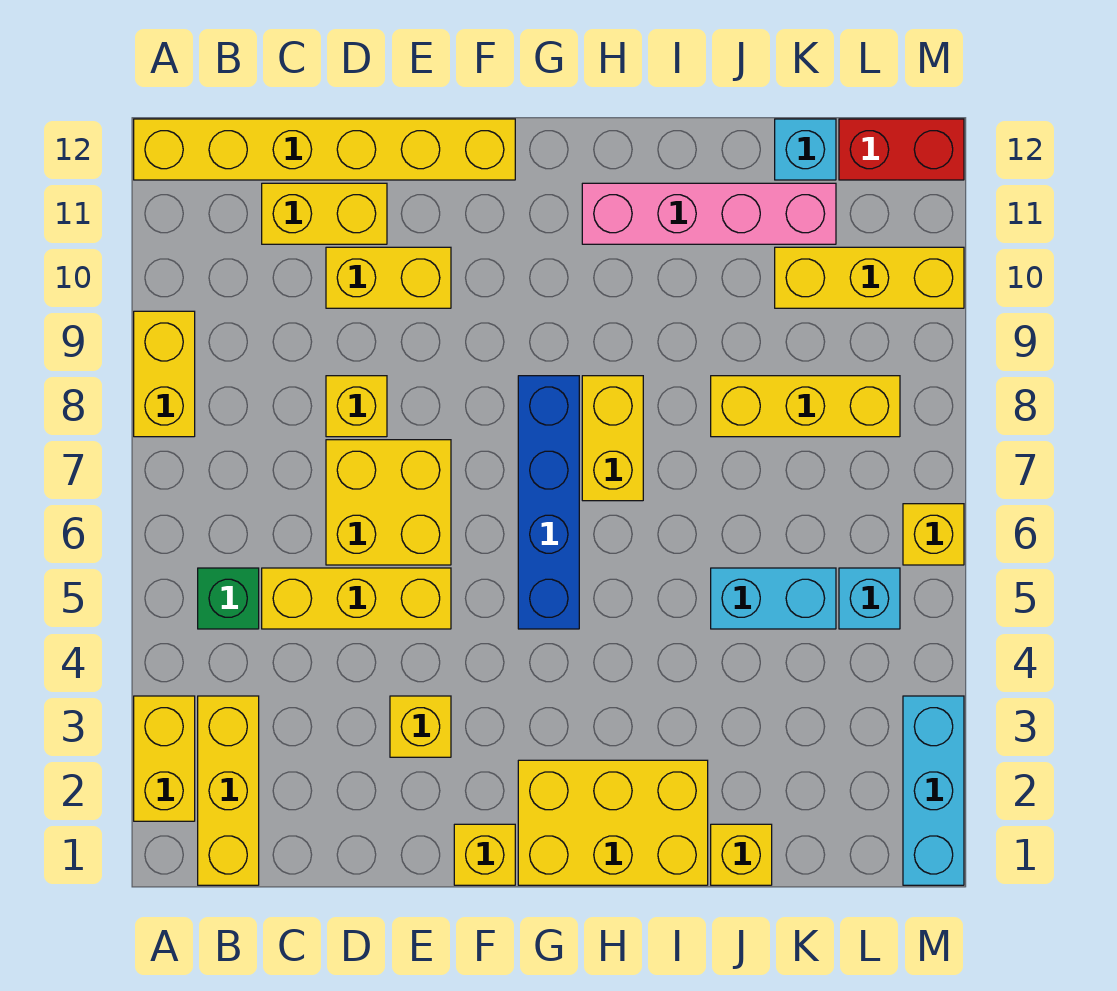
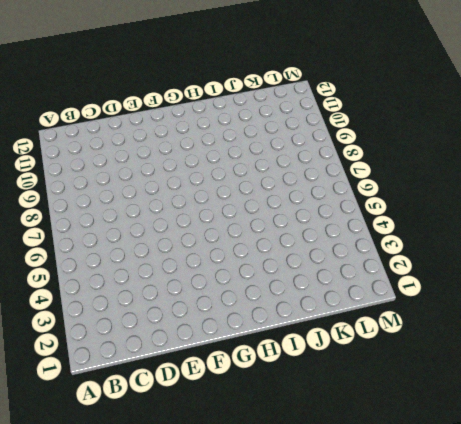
none -> yellow 1x2 brick [134,696,195,821]
none -> yellow 1x2 brick [134,311,195,437]
none -> yellow 1x6 brick [134,119,515,180]

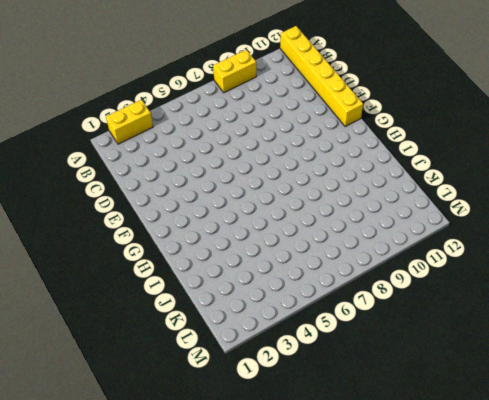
none -> yellow 1x3 brick [198,696,259,885]
none -> green 1x1 brick [198,568,259,629]
none -> yellow 1x3 brick [262,568,451,629]

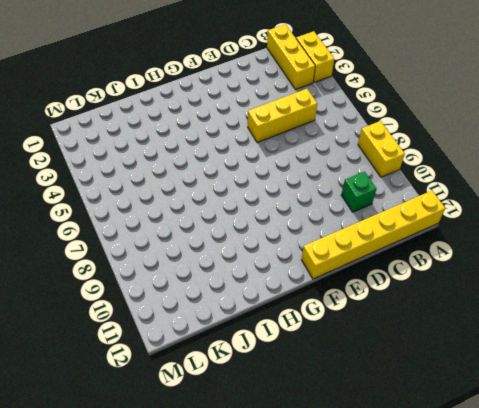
green 1x1 brick [341,172,377,212] -> green 1x1 brick moved to [198,568,259,629]
none -> yellow 1x2 brick [262,183,387,244]
none -> yellow 2x2 brick [326,440,451,565]
none -> yellow 1x1 brick [326,376,387,437]

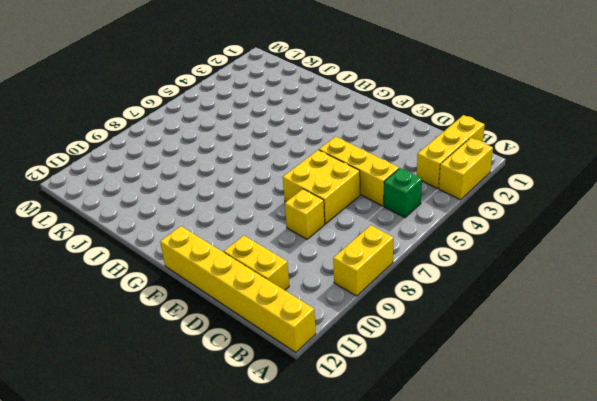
none -> yellow 1x2 brick [326,247,451,308]
none -> yellow 1x1 brick [390,696,451,757]
none -> yellow 1x1 brick [454,824,515,885]

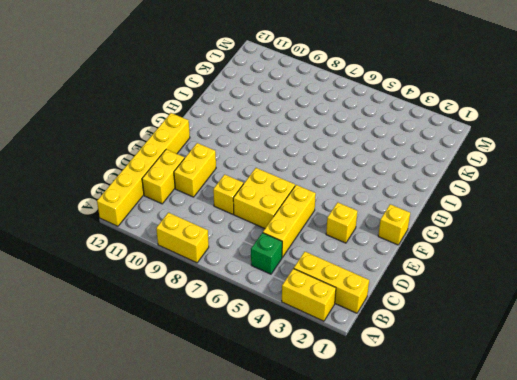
none -> yellow 2x3 brick [518,760,708,885]
none -> blue 1x4 brick [518,376,579,629]
none -> yellow 1x2 brick [582,376,643,501]

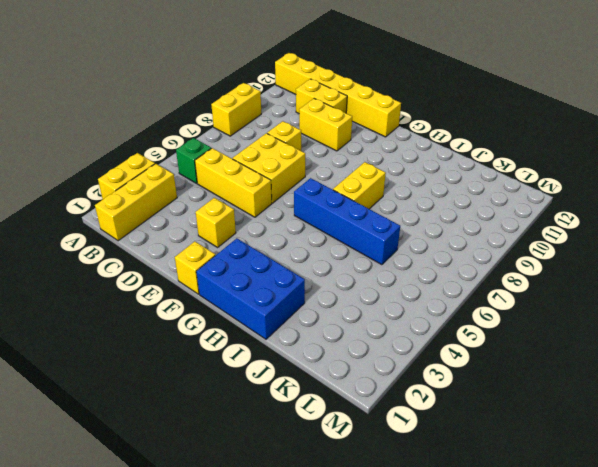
blue 2x3 brick [196,238,305,339] -> yellow 2x3 brick [518,760,708,885]
blue 1x4 brick [294,178,400,265] -> blue 1x4 brick turned to [518,376,579,629]
none -> pink 1x4 brick [582,183,836,244]
none -> yellow 1x1 brick [711,824,772,885]
none -> cyan 1x2 brick [711,568,836,629]

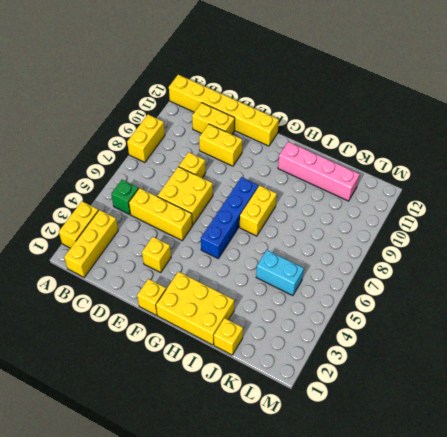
none -> yellow 1x3 brick [711,376,900,437]
none -> yellow 1x3 brick [775,247,964,308]
none -> cyan 1x1 brick [775,119,836,180]

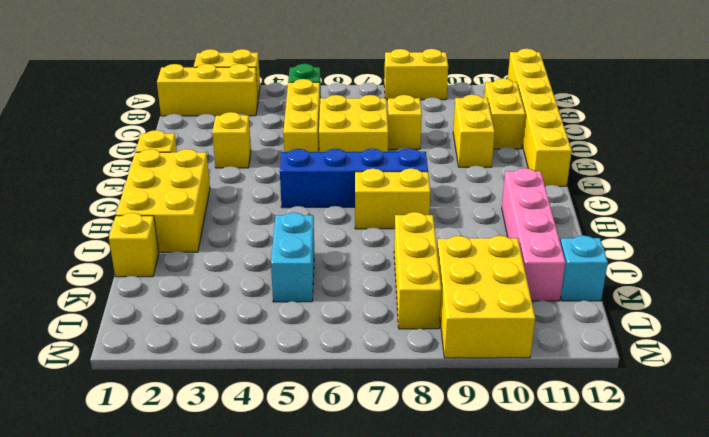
yellow 2x3 brick [437,236,535,358] -> yellow 1x3 brick [775,247,964,308]
none -> cyan 1x1 brick [839,568,900,629]
none -> red 1x2 brick [839,119,964,180]
none -> cyan 1x3 brick [903,696,964,885]

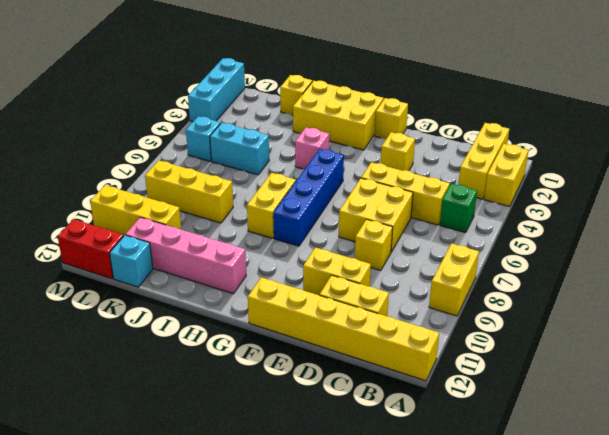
pink 1x1 brick [295,127,329,169] -> none
none -> yellow 1x1 brick [903,504,964,565]

